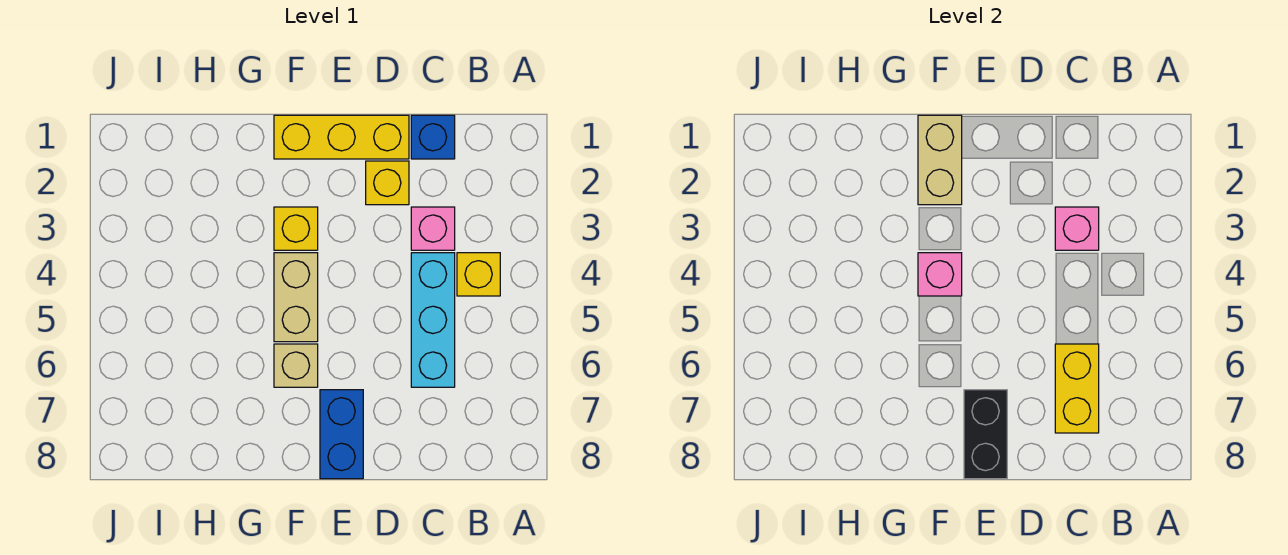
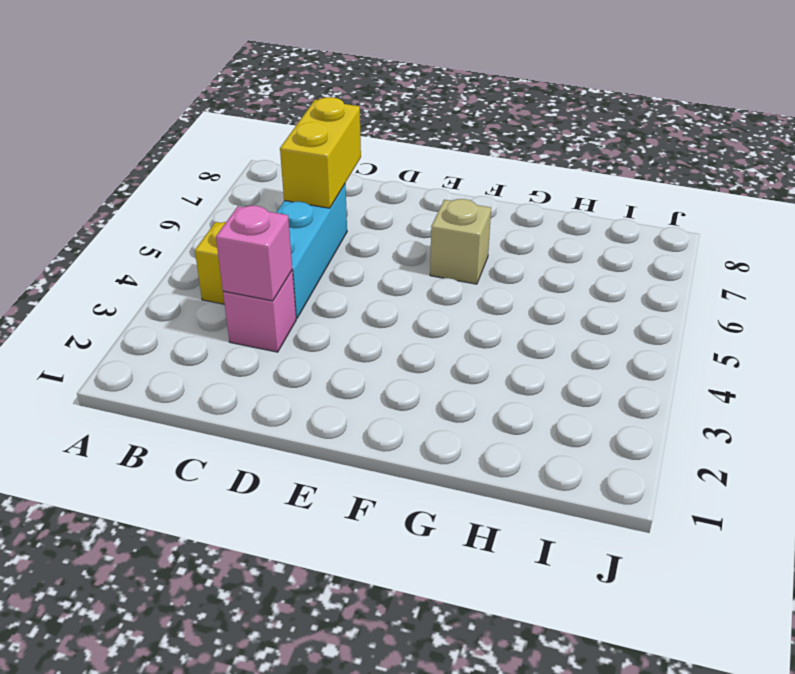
none -> blue 1x1 brick [411,115,455,159]
none -> yellow 1x3 brick [274,115,409,159]
none -> yellow 1x1 brick [366,161,409,205]

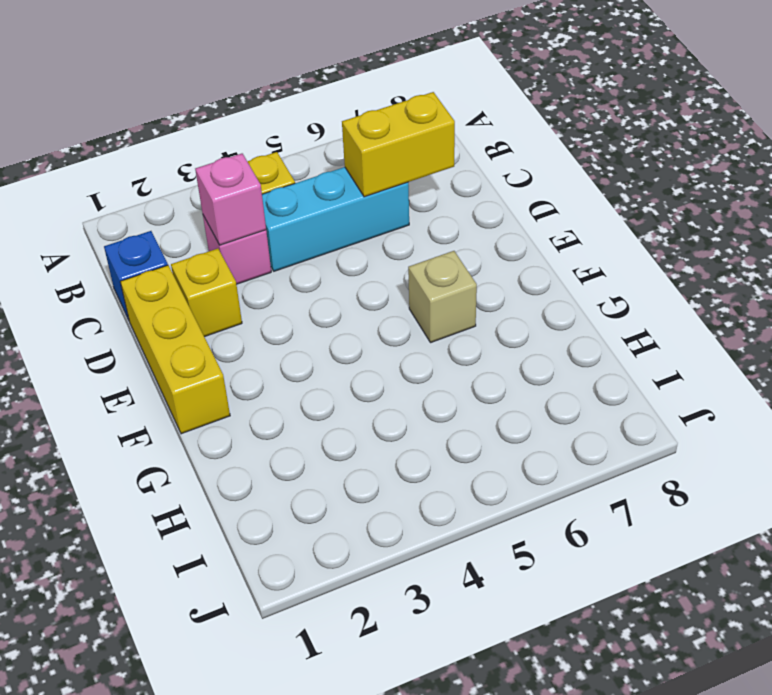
none -> blue 1x2 brick [320,390,363,479]
none -> yellow 1x1 brick [274,207,318,250]
none -> tan 1x2 brick [274,253,318,342]

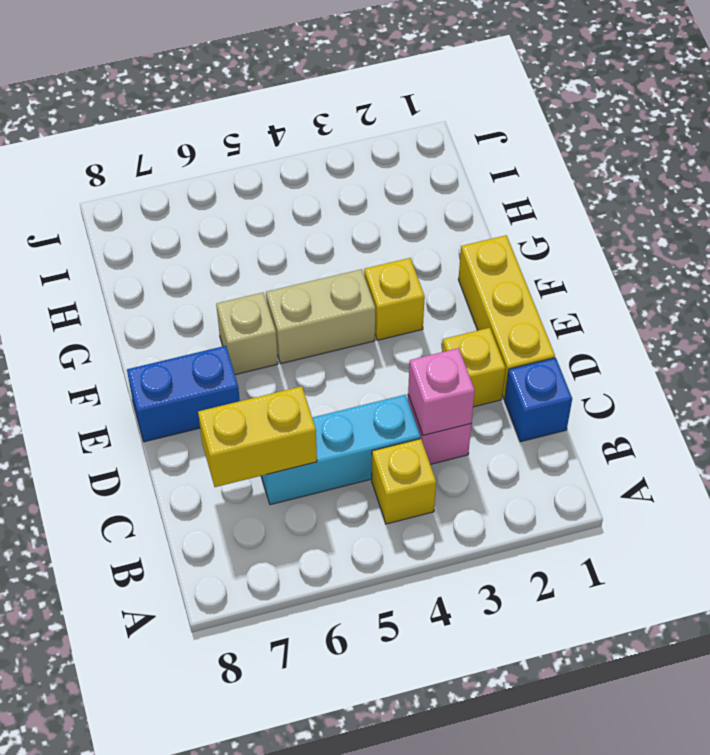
none -> black 1x2 brick [964,390,1007,479]
none -> tan 1x2 brick [918,115,962,205]
none -> pink 1x1 brick [918,253,962,296]

